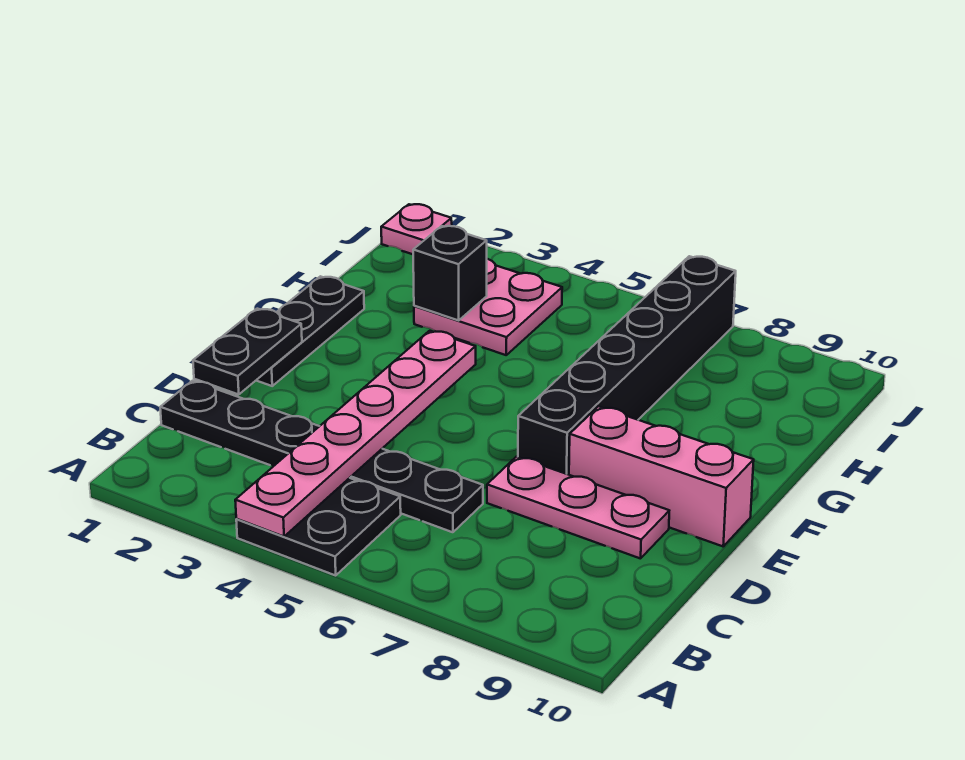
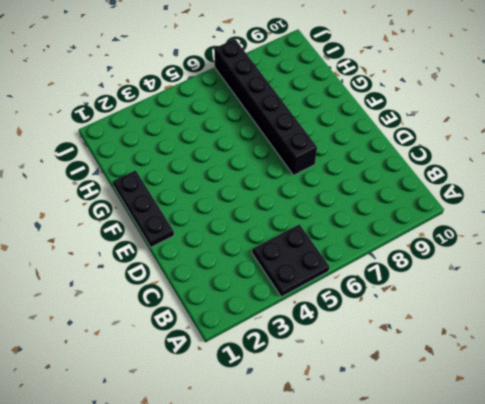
none -> black 1x6 plate [160,381,483,532]
none -> pink 1x3 plate [487,456,669,559]

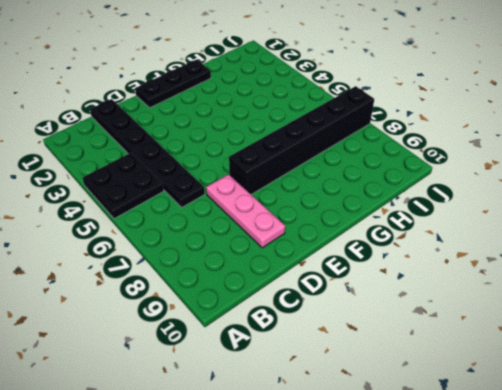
none -> pink 1x3 brick [569,406,754,546]
none -> pink 2x2 plate [414,259,562,355]

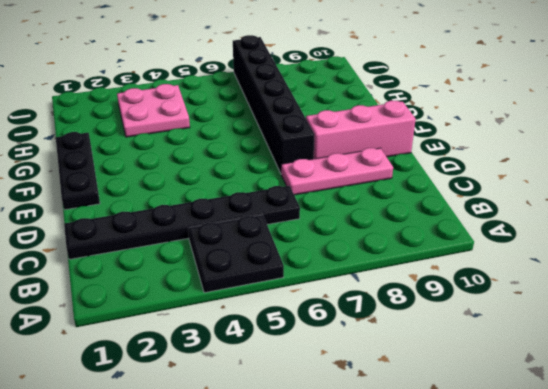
none -> pink 1x1 plate [381,204,452,254]
none -> pink 1x6 plate [235,331,476,537]

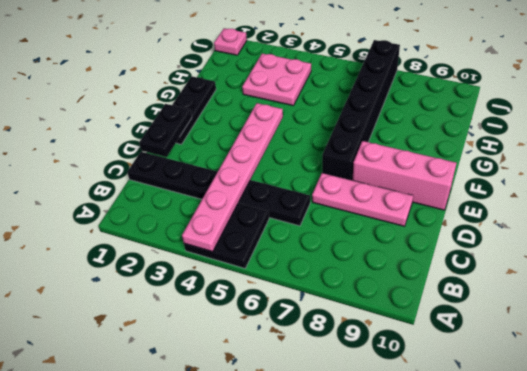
none -> black 1x1 brick [413,226,487,320]

